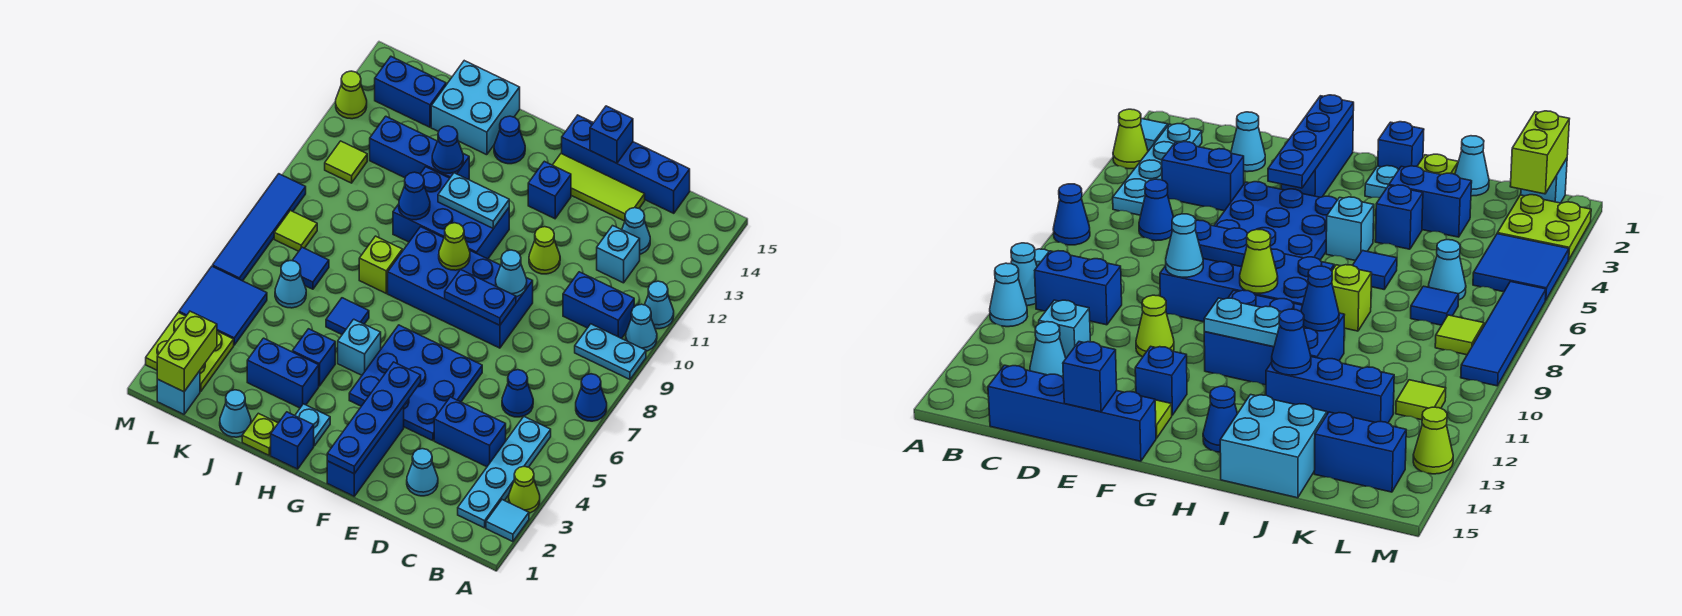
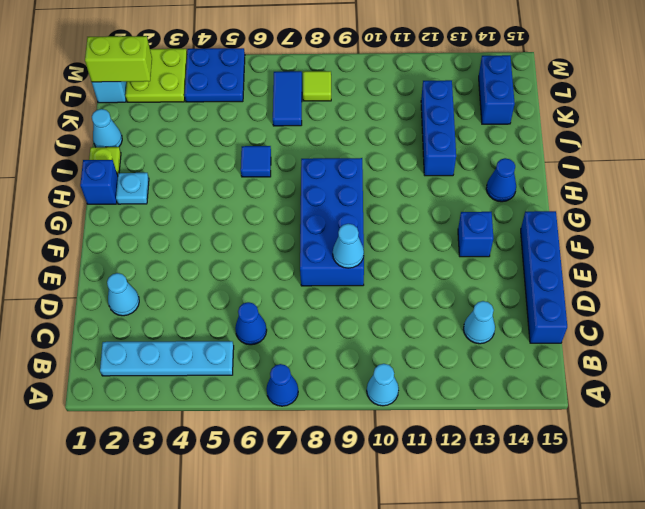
blue 1x2 tile [273,71,302,126] -> blue 1x1 tile [292,247,329,289]
blue 2x2 plate [185,48,245,102] -> blue 2x2 tile [179,266,267,345]
none -> cyan 1x1 tile [486,500,529,542]
none -> lime 1x1 cone [509,466,540,513]
none -> cyan 1x2 plate [575,324,646,379]
none -> cyan 1x1 cone [645,281,674,329]

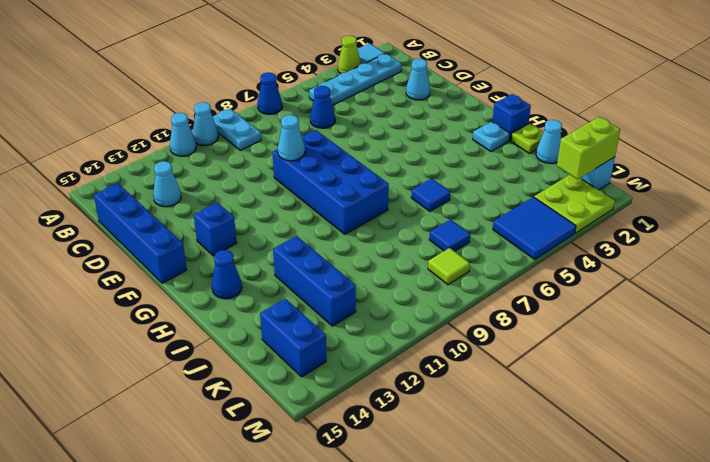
none -> blue 1x2 brick [563,272,634,339]
none -> blue 1x2 brick [434,397,506,467]
none -> cyan 1x1 brick [597,226,640,283]
none -> lime 1x3 tile [553,154,645,221]

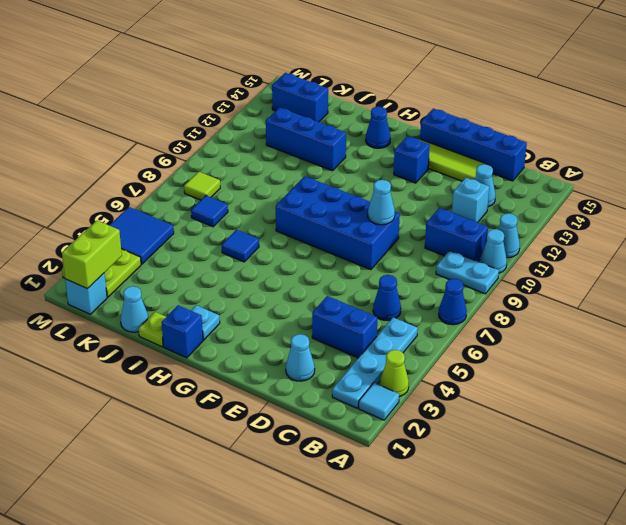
none -> blue 3x3 plate [349,325,482,441]
none -> lime 1x1 cone [529,227,560,274]
none -> blue 1x3 brick [327,406,404,496]
none -> blue 2x3 brick [393,167,509,259]

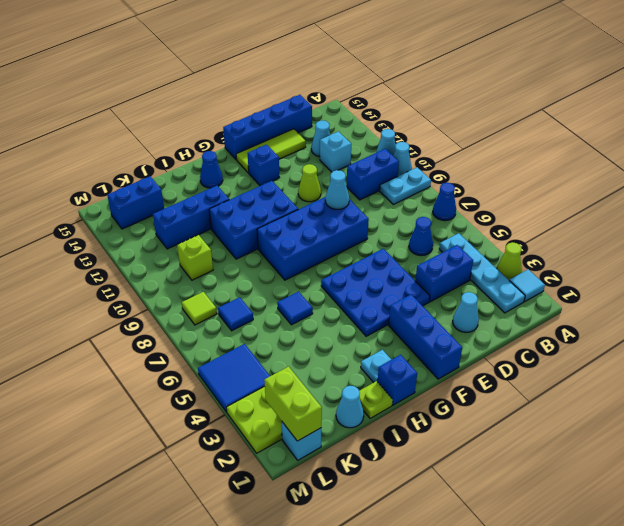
lime 1x1 brick [177,235,213,280] -> lime 1x1 brick moved to [359,236,402,293]
none -> cyan 1x1 brick [338,319,381,375]
none -> blue 1x2 brick [247,338,319,408]
none -> blue 1x1 brick [293,329,335,386]
none -> cyan 2x2 brick [431,61,520,155]

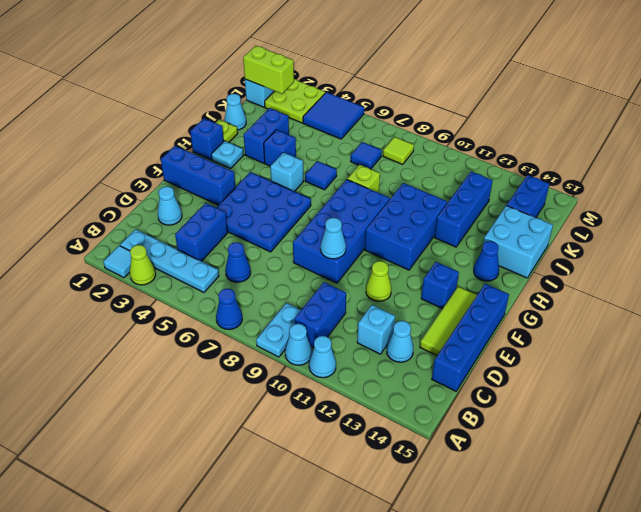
none -> cyan 1x1 cone [275,261,306,308]
none -> lime 1x1 tile [325,141,367,183]
none -> blue 1x4 tile [213,174,306,281]
none -> lime 1x1 cone [336,71,367,119]

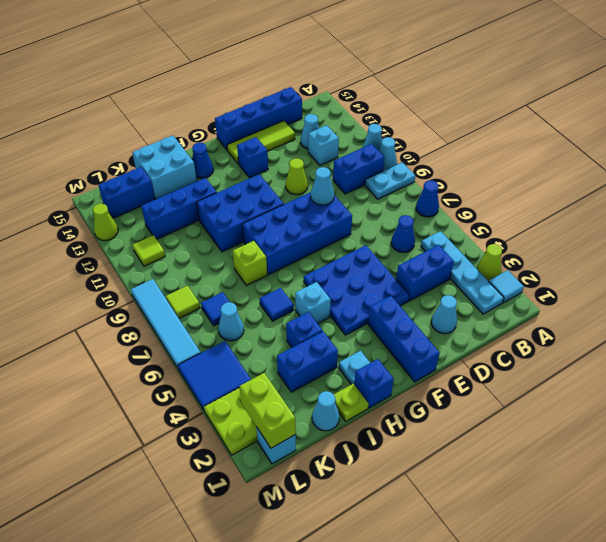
cyan 1x4 tile [131,279,201,368] -> blue 1x4 tile [213,174,306,281]
none -> blue 1x2 plate [445,269,516,325]
none -> blue 1x1 brick [590,106,633,163]
none -> blue 1x4 plate [327,362,421,474]
none -> lime 1x1 cone [439,223,470,270]

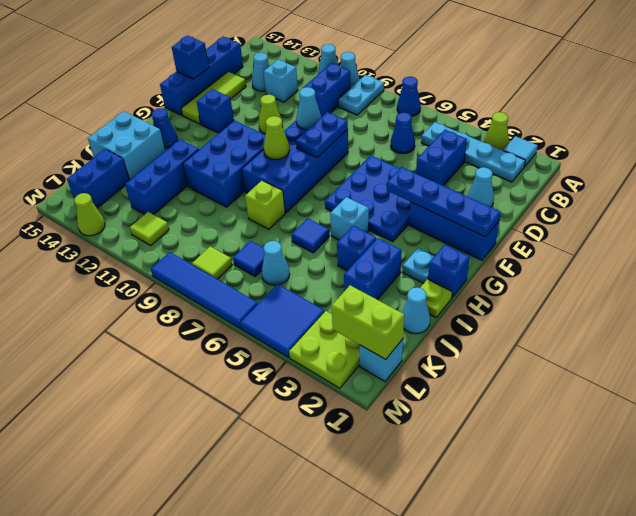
none -> cyan 1x2 plate [438,173,509,228]
none -> blue 1x1 cone [399,172,430,220]
none -> blue 1x1 cone [432,126,463,173]

